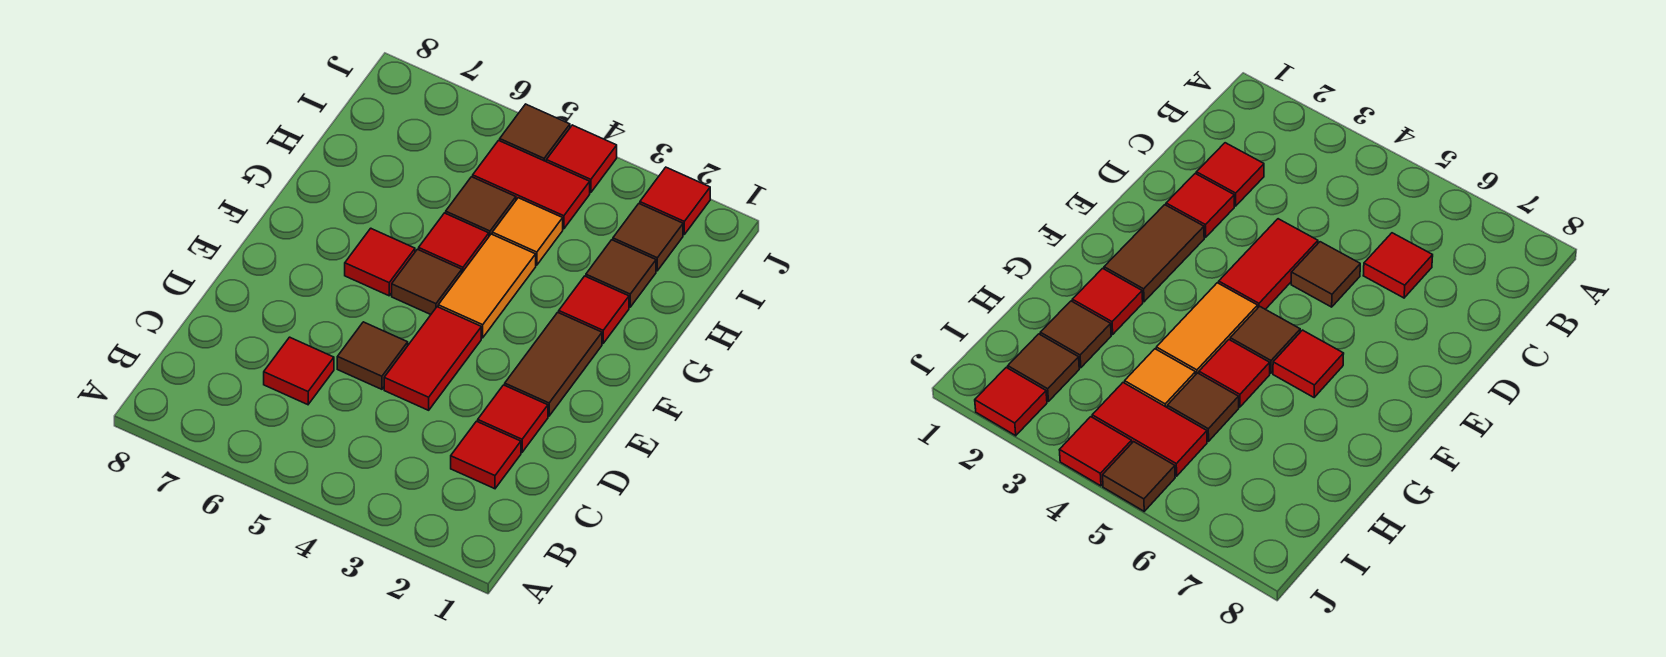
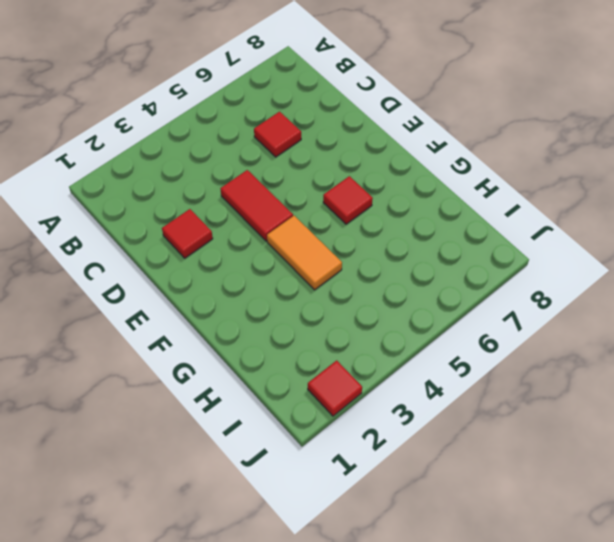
none -> red 1x1 tile [451,421,521,489]
none -> brown 1x1 tile [337,322,408,389]
none -> brown 1x2 tile [505,312,602,416]

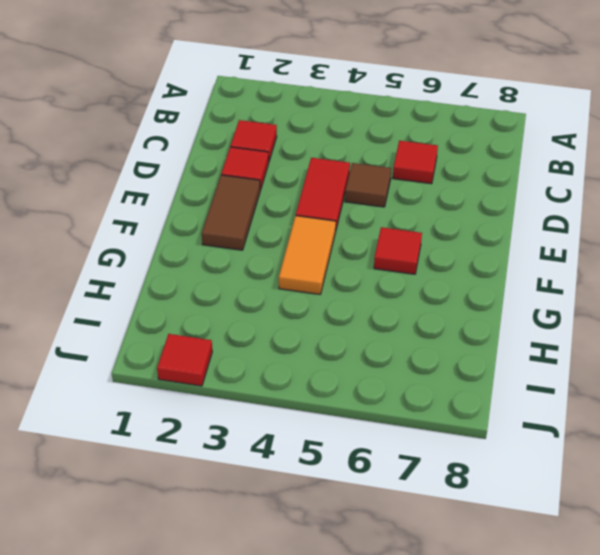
none -> brown 1x1 tile [392,249,462,314]
none -> red 1x1 tile [559,276,629,343]
none -> red 1x1 tile [419,213,489,272]

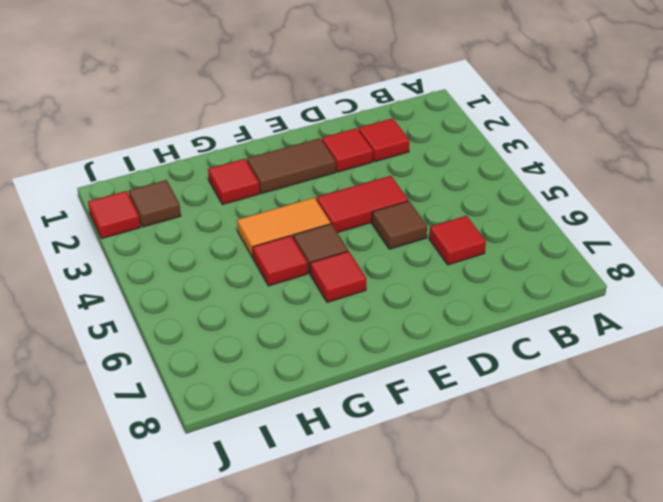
none -> brown 1x1 tile [586,240,656,307]
none -> orange 1x1 tile [492,198,563,265]
none -> brown 1x1 tile [446,177,516,236]

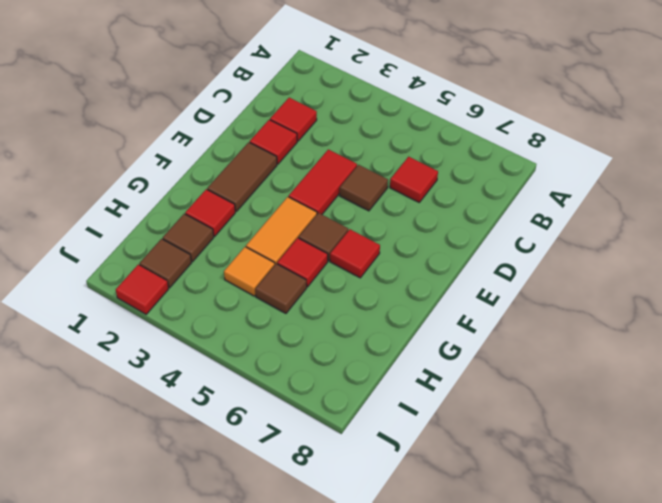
none -> red 1x2 tile [473,140,590,229]
none -> red 1x1 tile [546,125,617,193]
none -> brown 1x1 tile [500,104,570,161]

